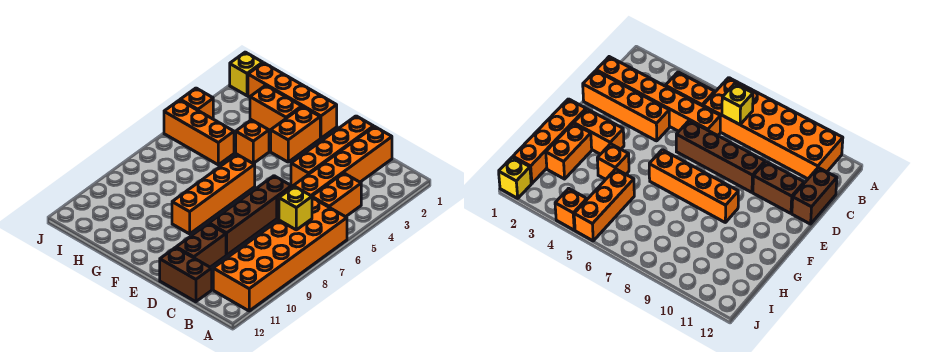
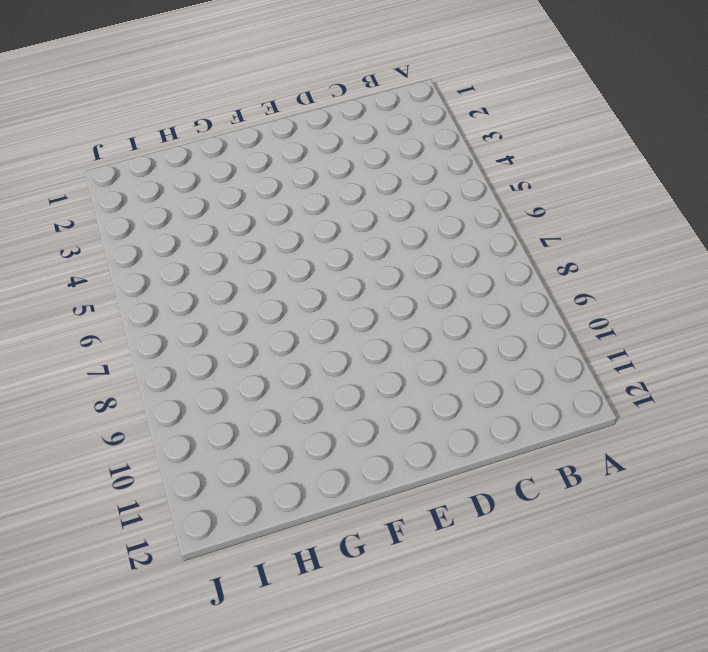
none -> orange 2x6 brick [213,198,347,311]
none -> orange 1x2 brick [312,173,361,217]
none -> orange 1x6 brick [277,127,392,220]

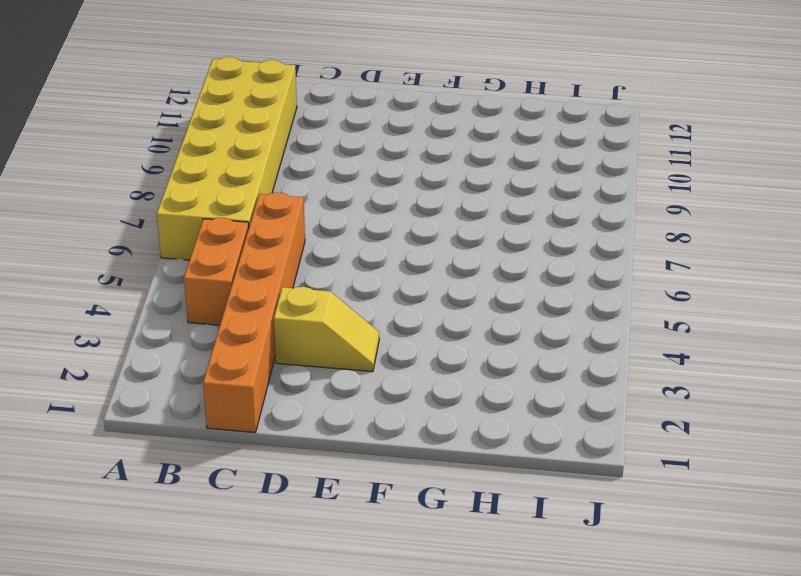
yellow 2x6 brick [157,57,297,260] -> orange 2x6 brick [213,198,347,311]
yellow 1x2 slope [274,287,379,372] -> orange 1x4 brick [291,116,374,186]
none -> brown 1x2 brick [160,248,212,302]
none -> brown 1x4 brick [209,176,292,255]
none -> brown 1x2 brick [176,224,226,267]

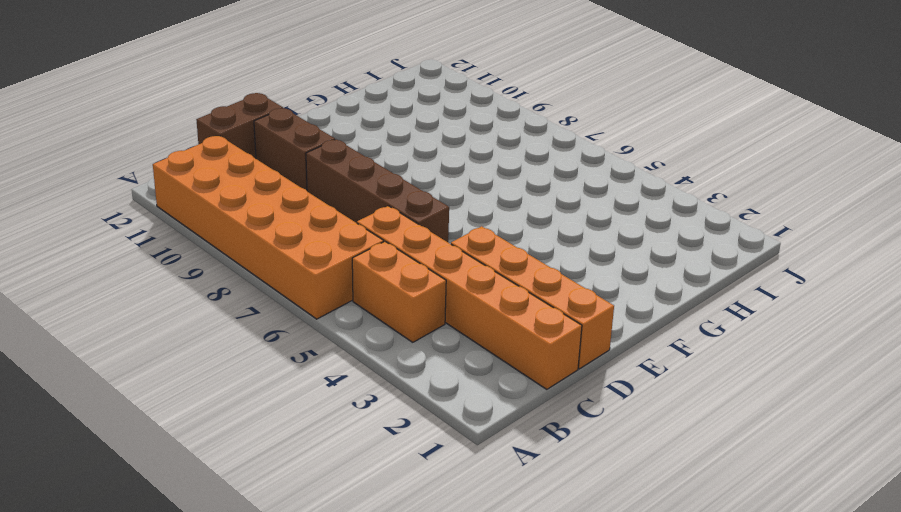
none -> orange 1x4 brick [248,63,337,138]
none -> orange 1x2 brick [271,107,320,162]
none -> orange 1x4 brick [172,155,255,234]

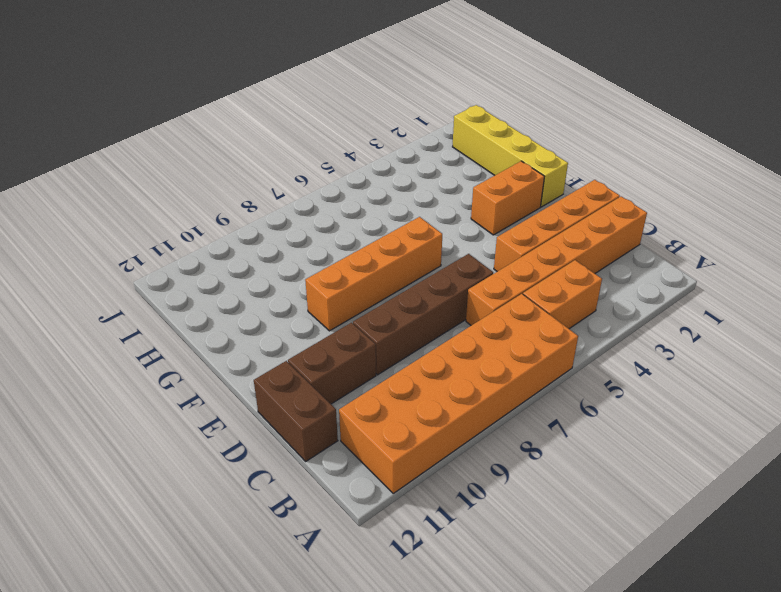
yellow 1x4 brick [453,105,568,207] -> orange 1x4 brick [248,63,337,138]
none -> orange 1x2 brick [250,85,302,131]
none -> orange 1x1 brick [236,120,269,164]
none -> orange 1x3 brick [164,100,234,165]

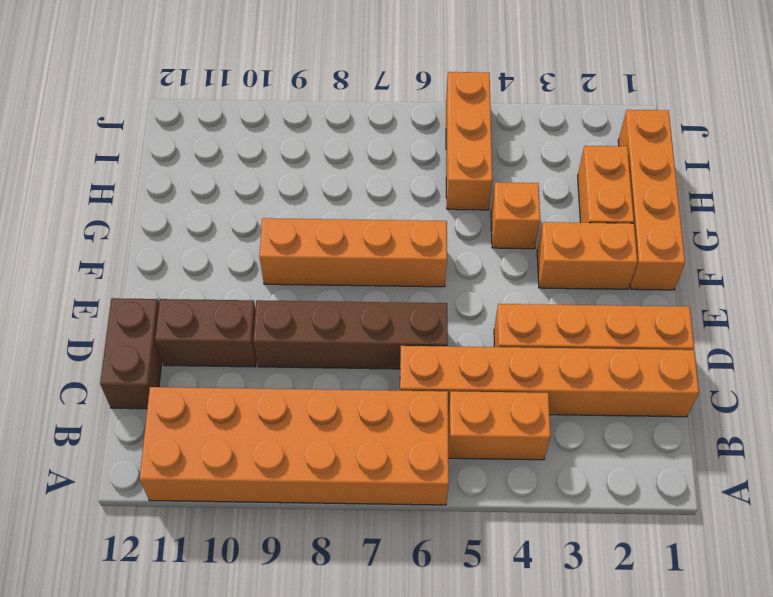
none -> yellow 1x1 brick [230,52,263,96]
none -> orange 1x1 brick [180,88,213,119]
none -> yellow 1x1 brick [279,186,312,230]

